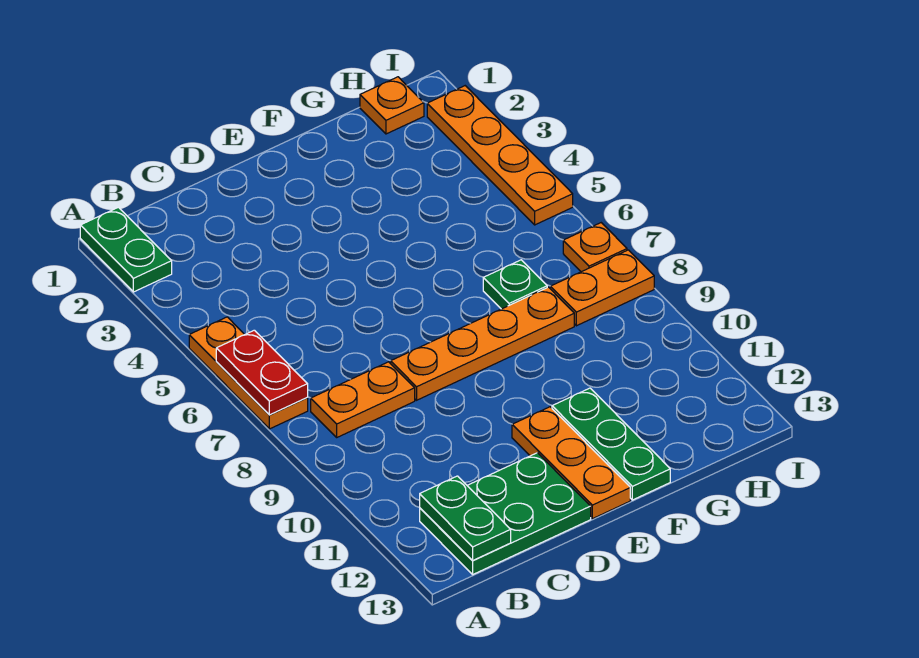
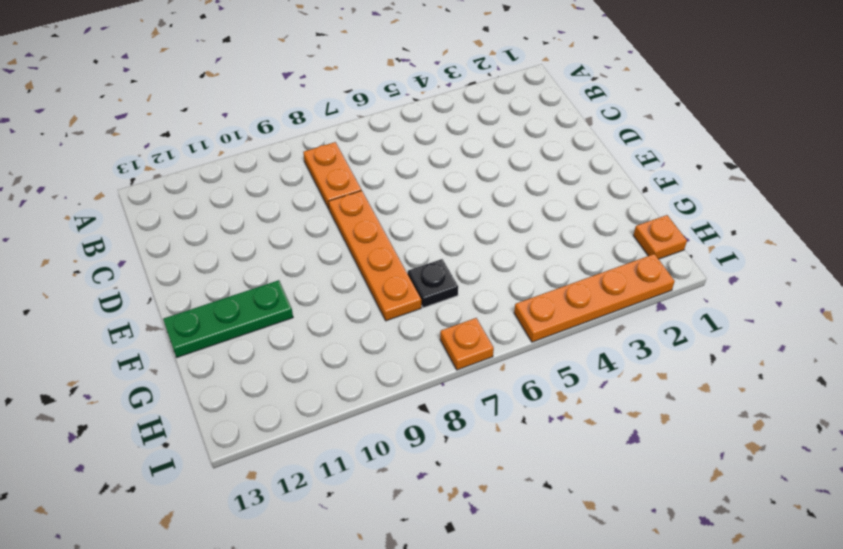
black 1x1 plate [408,259,458,308] -> green 1x1 plate [483,260,547,309]
none -> green 1x2 plate [80,207,172,292]
none -> orange 1x3 plate [189,317,308,429]
none -> green 2x3 plate [420,453,591,574]

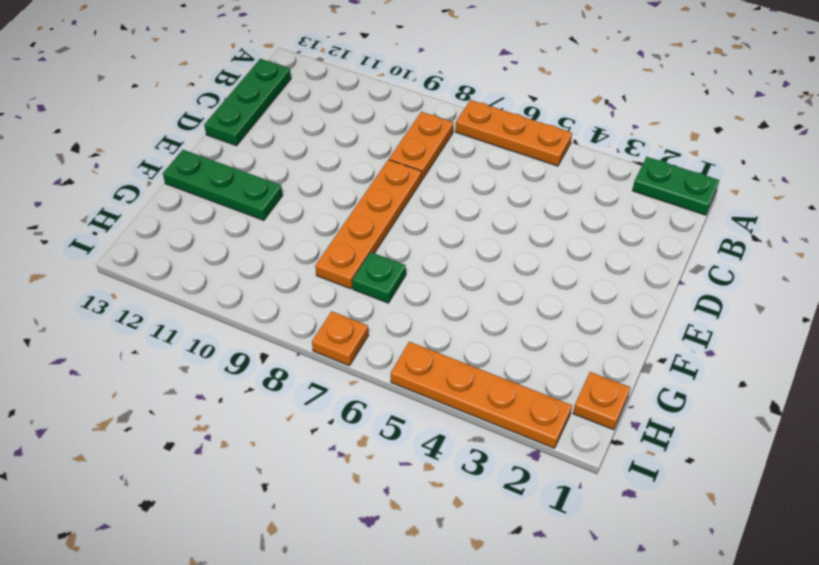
green 1x3 plate [204,59,291,146] -> green 2x3 plate [420,453,591,574]
none -> orange 1x3 plate [512,407,630,519]
none -> orange 1x2 plate [550,250,654,326]
none -> red 1x2 plate [216,330,308,415]

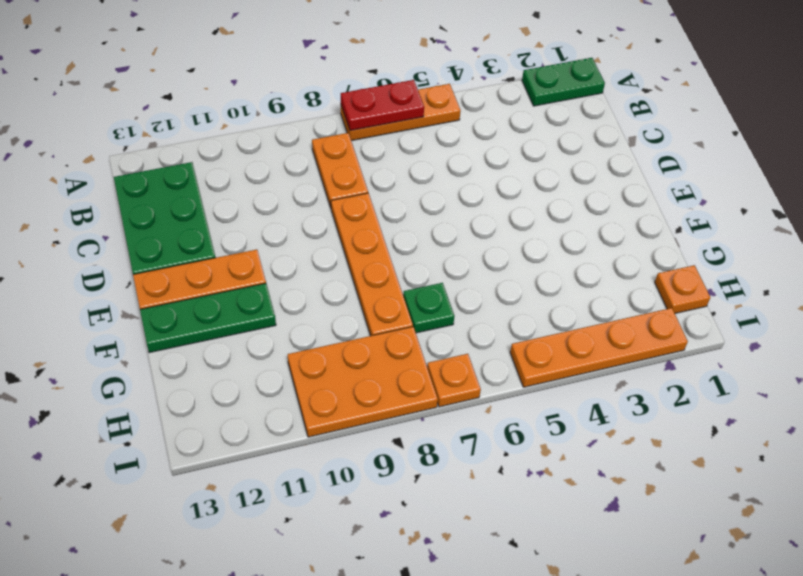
orange 2x3 plate [288,327,438,437] -> orange 1x2 plate [550,250,654,326]
none -> green 1x2 plate [420,476,511,561]

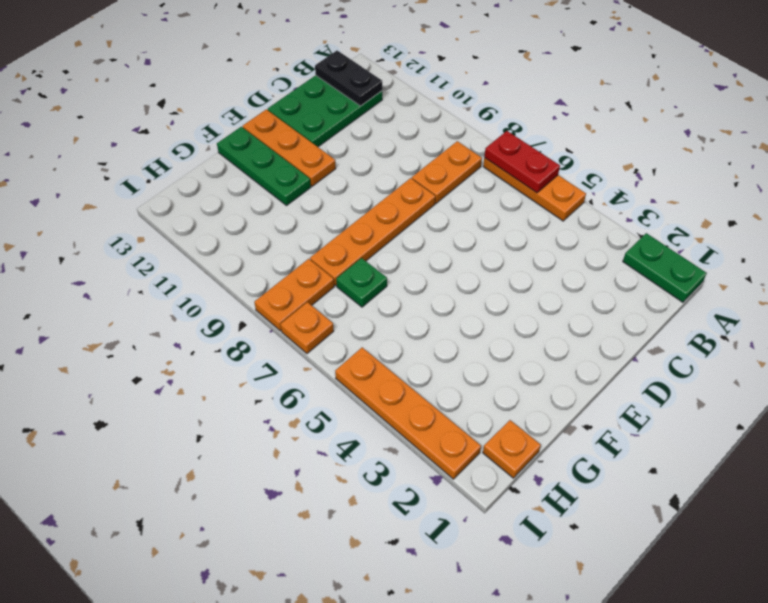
black 1x2 plate [315,51,382,106] -> green 1x2 plate [420,476,511,561]

